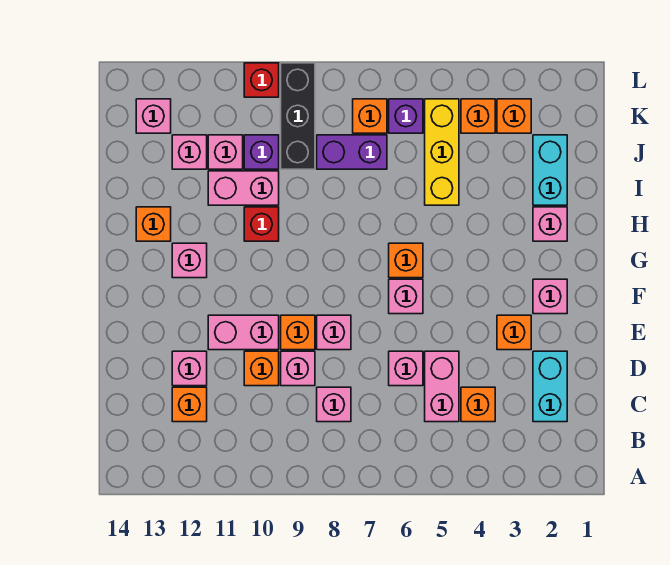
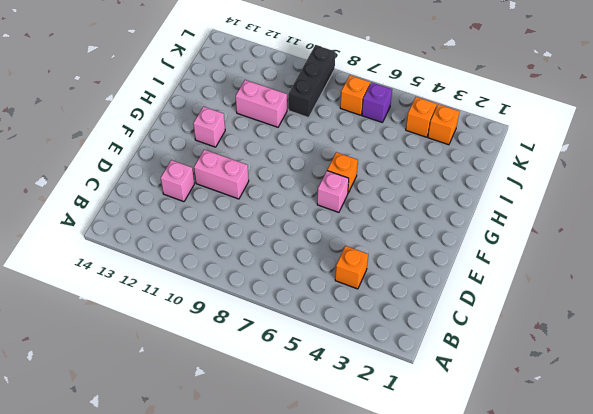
none -> cyan 1x2 brick [533,351,567,422]
none -> pink 1x2 brick [425,351,459,422]
none -> pink 1x1 brick [317,387,351,422]
none -> orange 1x1 brick [172,387,207,422]

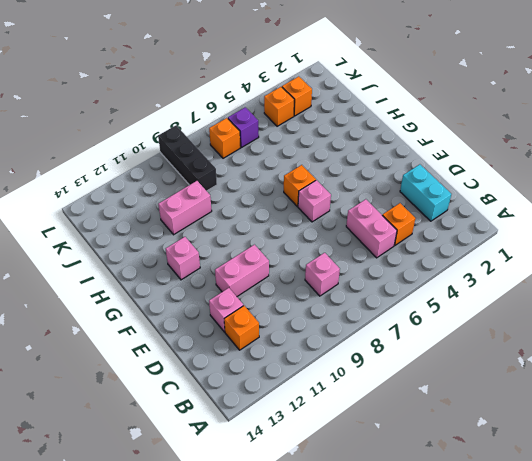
none -> pink 1x1 brick [389,351,423,386]
none -> pink 1x1 brick [281,351,315,386]
none -> orange 1x1 brick [244,351,279,386]
none -> orange 1x1 brick [497,315,531,350]

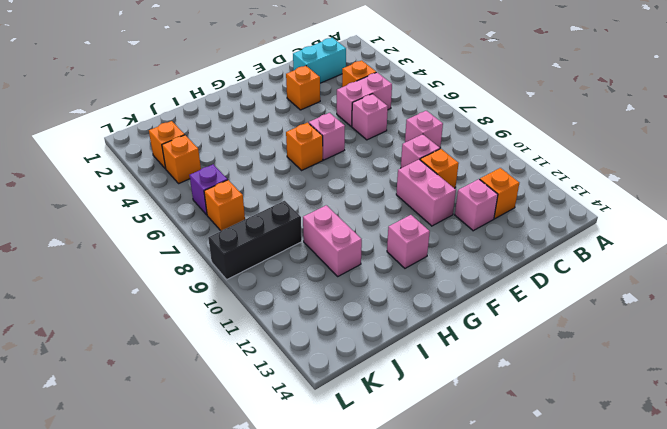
none -> pink 1x1 brick [317,315,351,350]
none -> orange 1x1 brick [281,315,315,350]
none -> pink 1x1 brick [533,279,567,314]
none -> pink 1x1 brick [533,207,567,241]

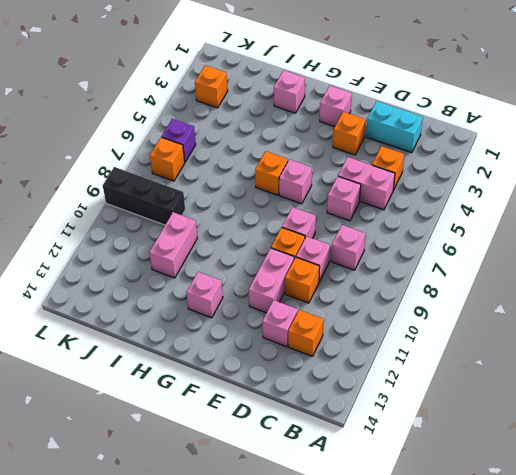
none -> red 1x1 brick [244,207,279,241]
none -> orange 1x1 brick [136,207,171,241]
none -> cyan 1x2 brick [533,135,567,205]
none -> yellow 1x3 brick [425,99,459,205]

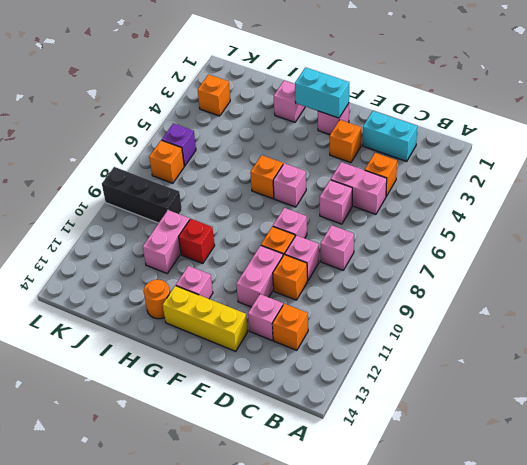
yellow 1x3 brick [163,286,248,351] -> yellow 1x3 brick moved to [425,99,459,205]
cyan 1x2 brick [295,67,349,118] -> cyan 1x2 brick moved to [533,135,567,205]
orange 1x1 round brick [144,280,170,319] -> orange 1x1 brick [136,207,171,241]
none -> purple 1x2 brick [317,135,387,169]
none -> purple 1x1 brick [244,135,279,169]
none -> pink 1x1 brick [208,135,243,169]
none -> pink 1x1 brick [172,135,207,169]

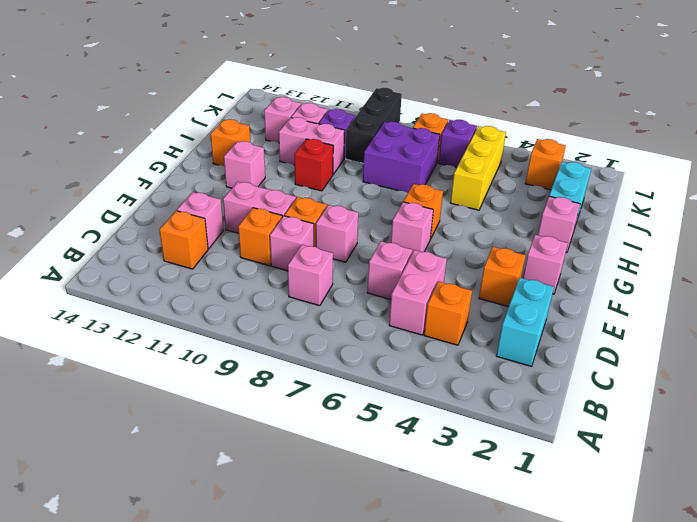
purple 2x2 brick [363,122,440,193] -> purple 1x2 brick [317,135,387,169]
none -> orange 1x1 brick [461,99,495,133]
none -> pink 1x1 brick [136,99,171,133]
none -> red 1x1 brick [244,63,279,97]

